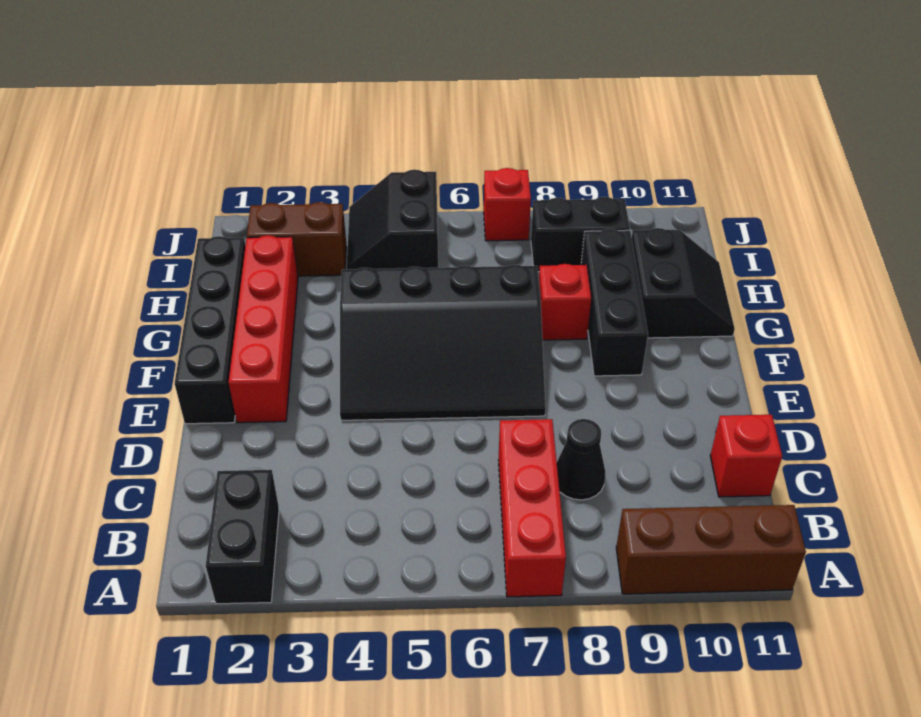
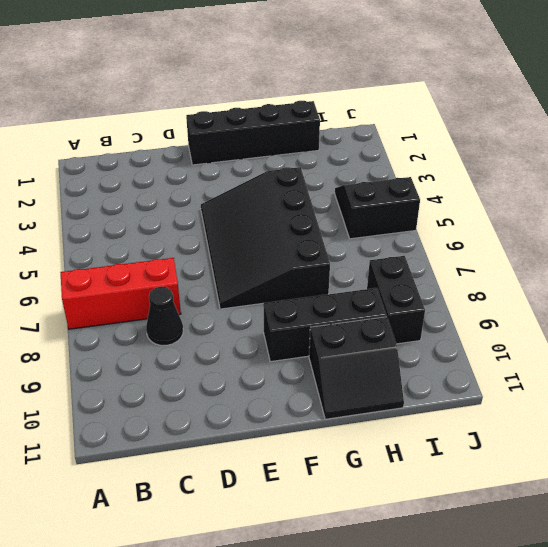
none -> black 1x2 brick [206,470,279,604]
none -> brown 1x3 brick [616,505,806,594]
none -> red 1x1 brick [710,415,782,497]

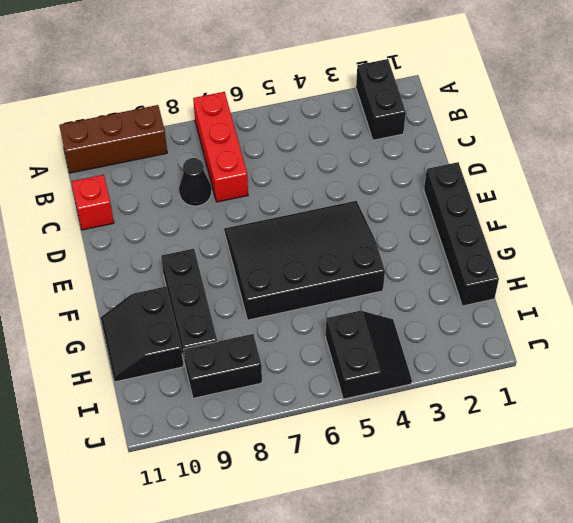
none -> red 1x4 brick [229,235,298,423]
none -> red 1x1 brick [539,264,591,340]
none -> brown 1x2 brick [247,202,346,276]

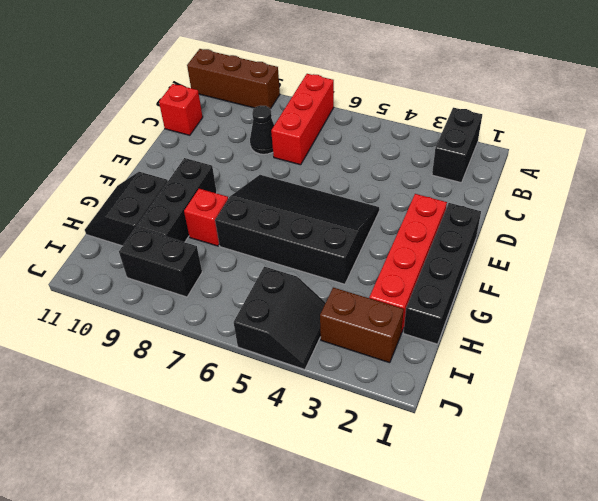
none -> red 1x1 brick [484,168,531,241]

